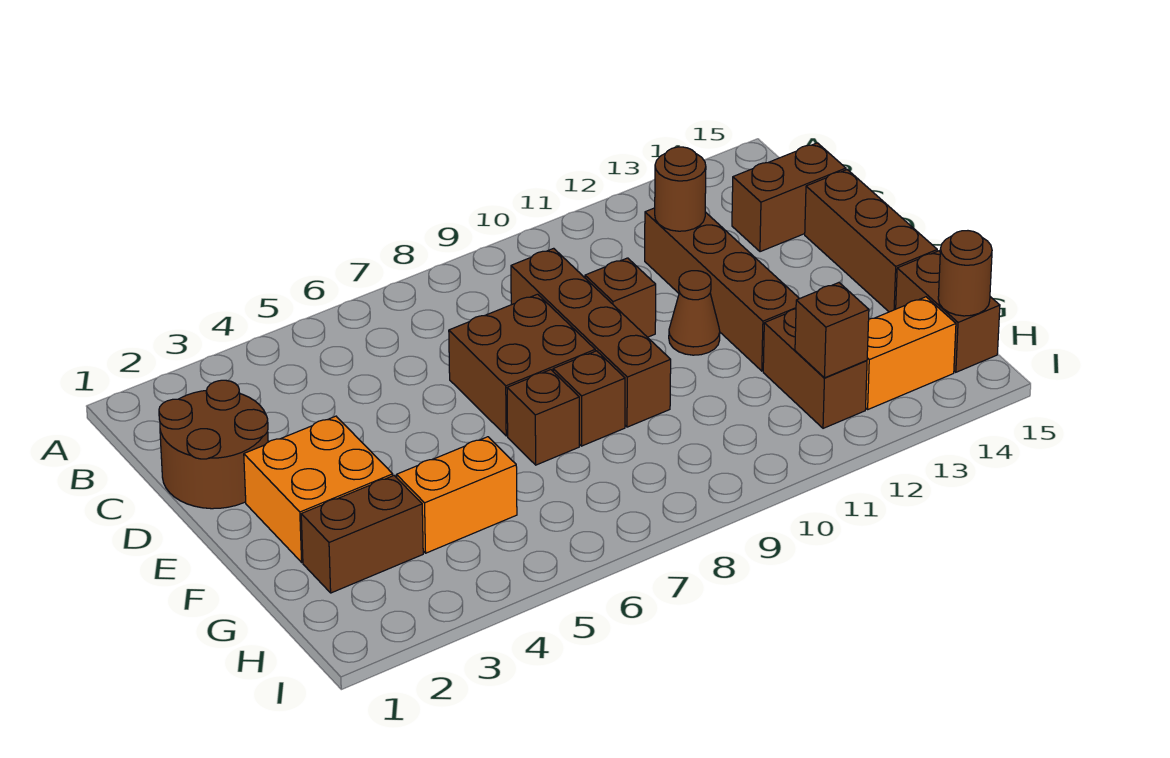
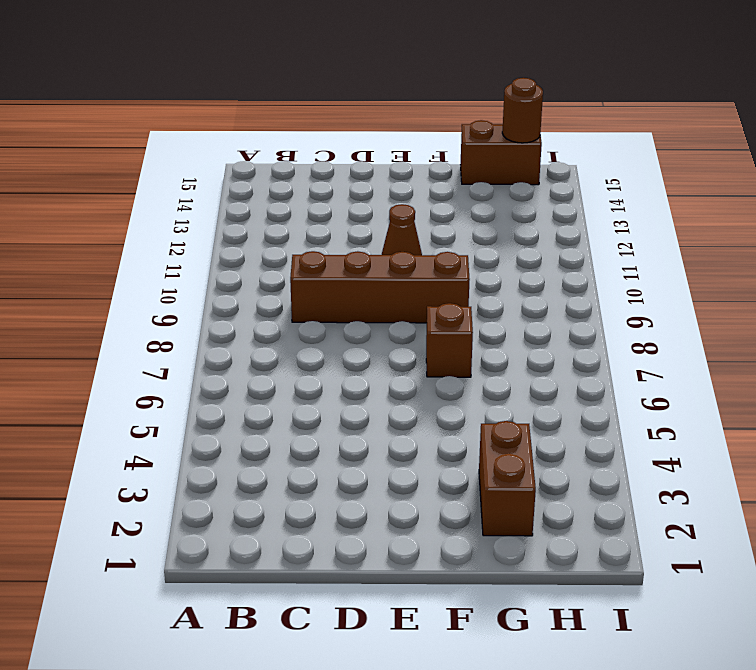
none -> brown 2x2 round brick [159,380,268,509]
none -> brown 1x4 brick [645,208,799,371]
none -> brown 1x2 brick [732,143,846,252]

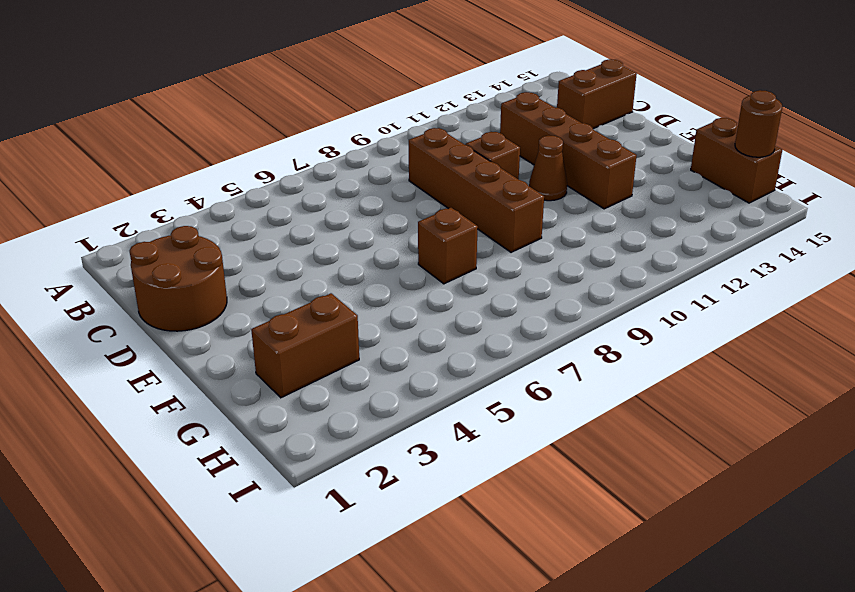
none -> brown 2x2 brick [449,294,595,436]
none -> brown 1x3 brick [805,170,937,312]
none -> orange 2x2 brick [244,416,393,562]

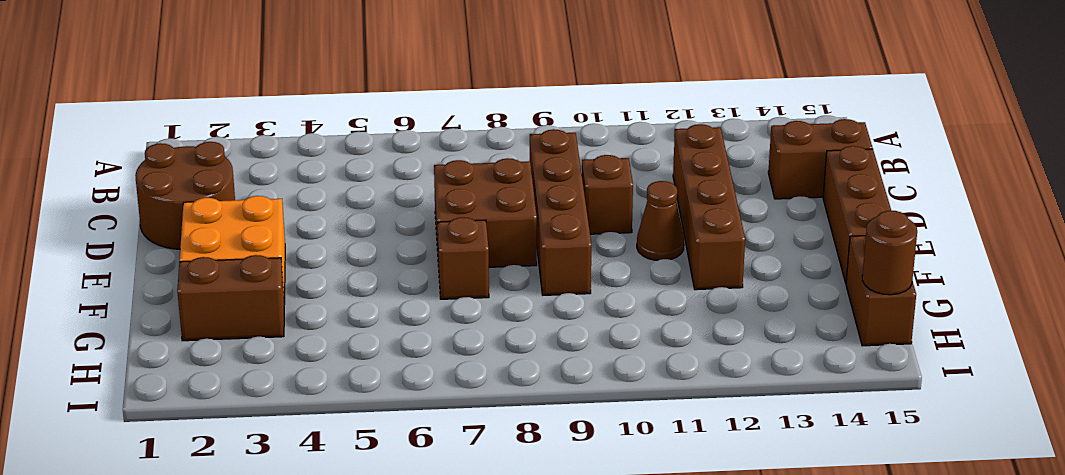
none -> brown 1x1 brick [553,351,625,446]
none -> orange 1x2 brick [396,437,517,553]
none -> brown 1x2 brick [763,309,867,428]

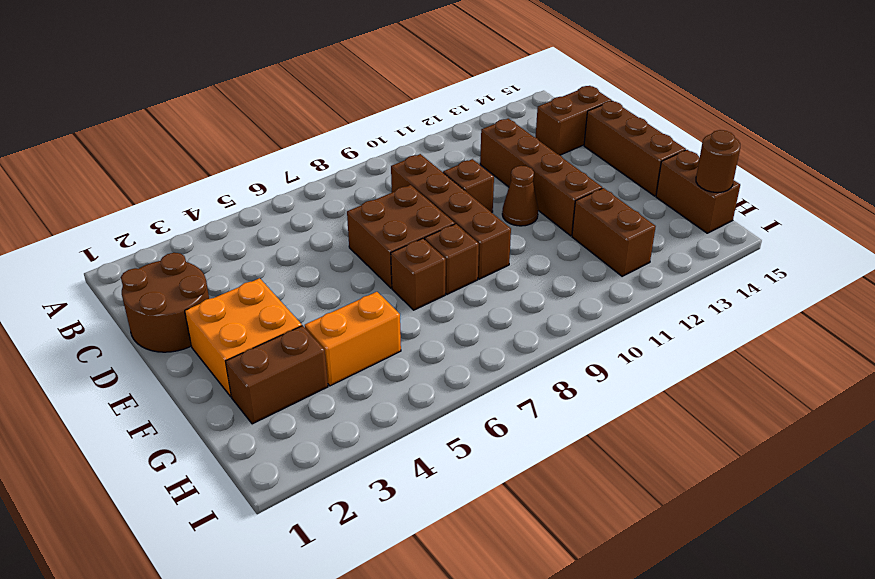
none -> orange 1x2 brick [866,297,956,409]
none -> brown 1x1 round brick [655,147,706,231]
none -> brown 1x1 brick [795,283,869,378]

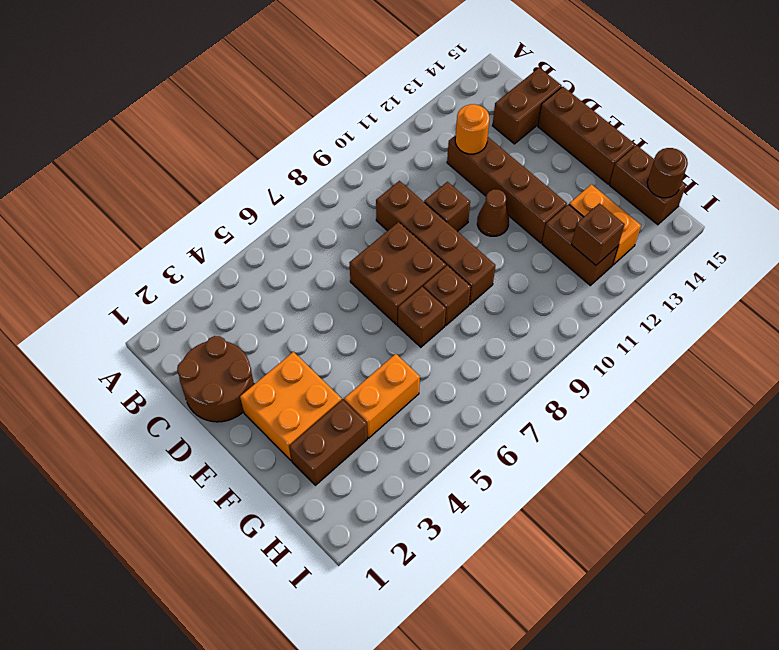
orange 1x1 round brick [455,104,489,154] -> brown 1x1 round brick [655,147,706,231]
orange 1x2 brick [569,184,641,265] -> orange 1x2 brick turned to [866,297,956,409]

